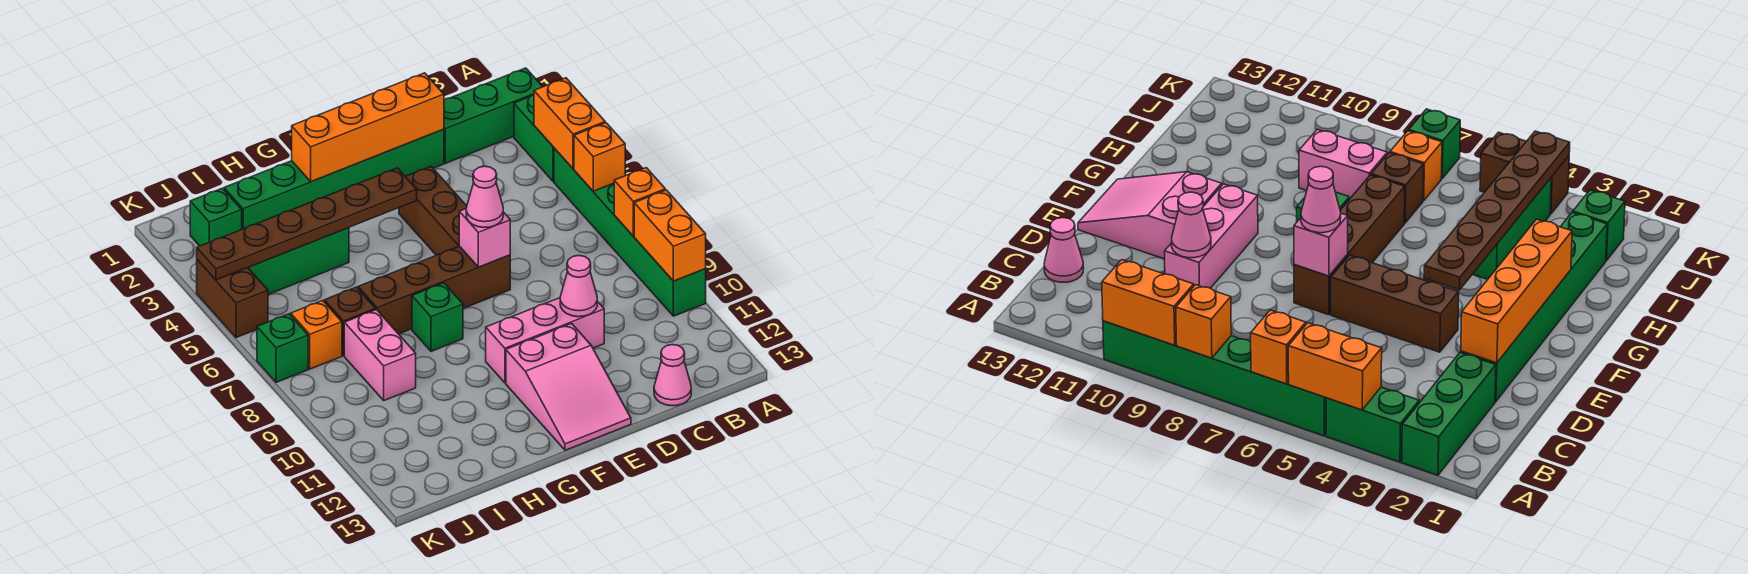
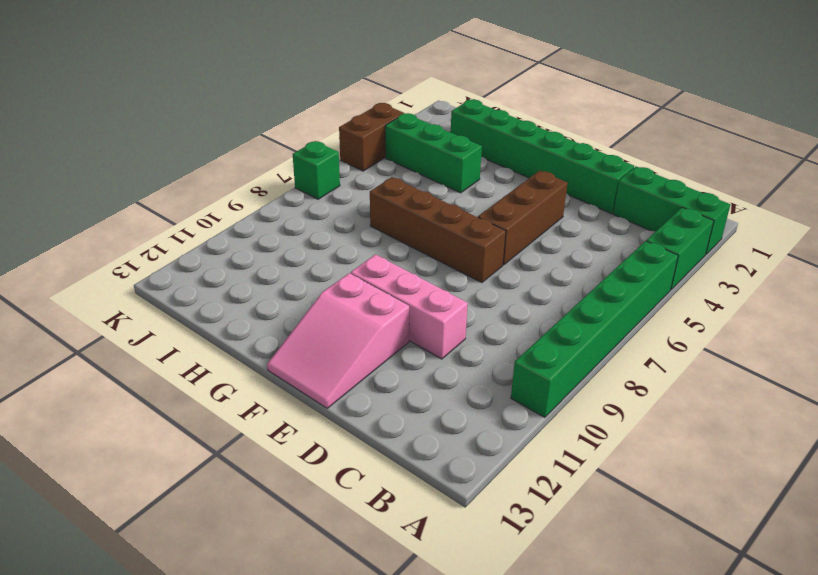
none -> pink 1x1 cone [654,345,691,406]
none -> green 1x1 brick [412,283,463,351]
none -> brown 1x1 brick [324,287,376,356]

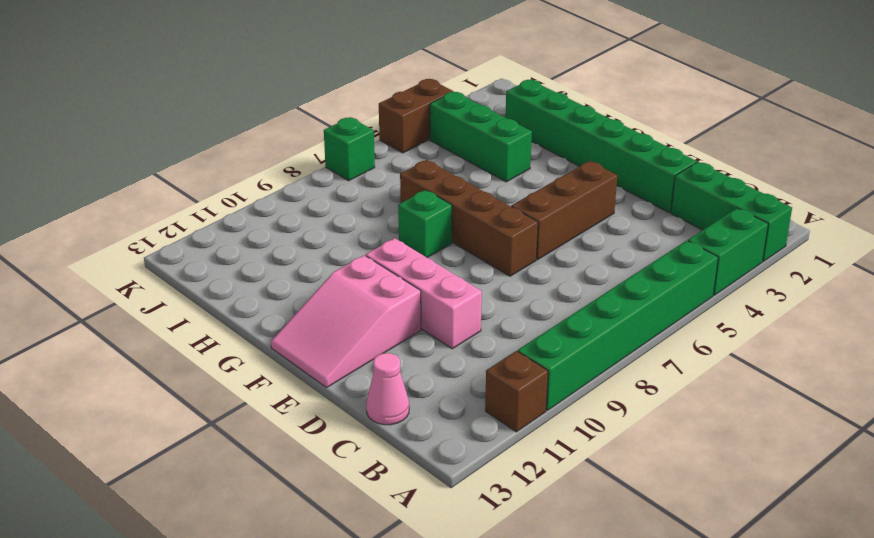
brown 1x1 brick [485,351,548,432] -> brown 1x1 brick moved to [324,287,376,356]
none -> pink 1x2 brick [344,310,416,400]
none -> green 1x1 brick [190,188,242,246]
none -> orange 1x1 brick [291,300,342,369]

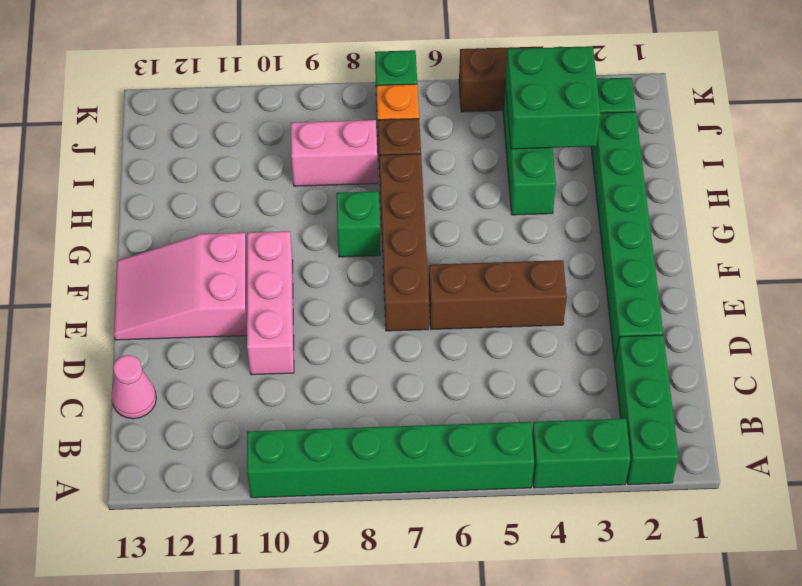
green 2x2 brick [505,46,601,149] -> brown 1x6 plate [197,168,417,280]
none -> orange 1x2 brick [534,78,605,169]
none -> orange 1x1 brick [574,123,625,191]
none -> orange 1x1 brick [614,168,665,236]

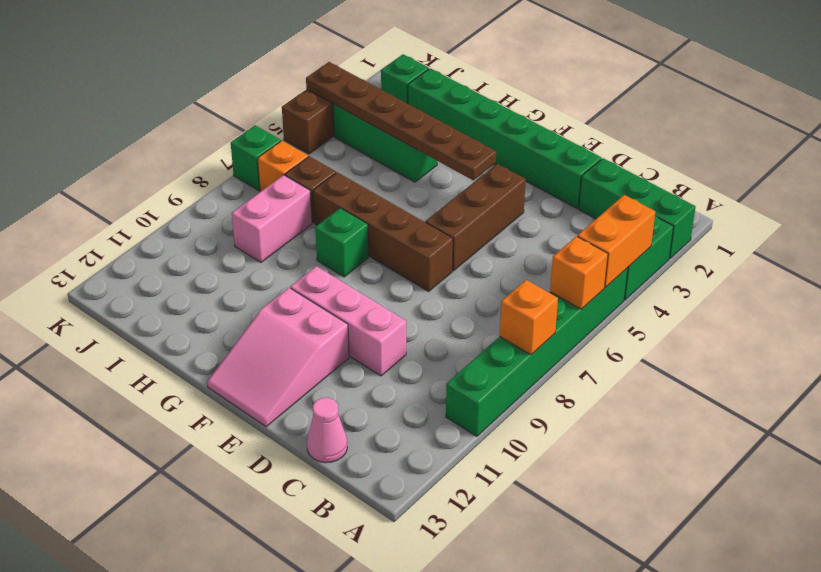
none -> orange 1x2 brick [634,190,706,281]
none -> orange 1x4 brick [292,73,444,182]
none -> pink 1x1 cone [560,255,597,317]

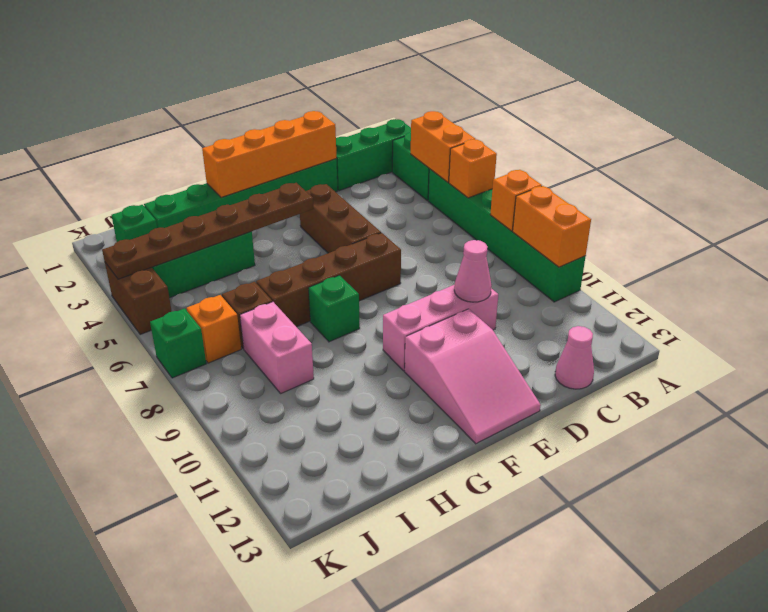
none -> pink 1x1 brick [459,209,510,267]
none -> pink 1x1 cone [466,166,503,228]

